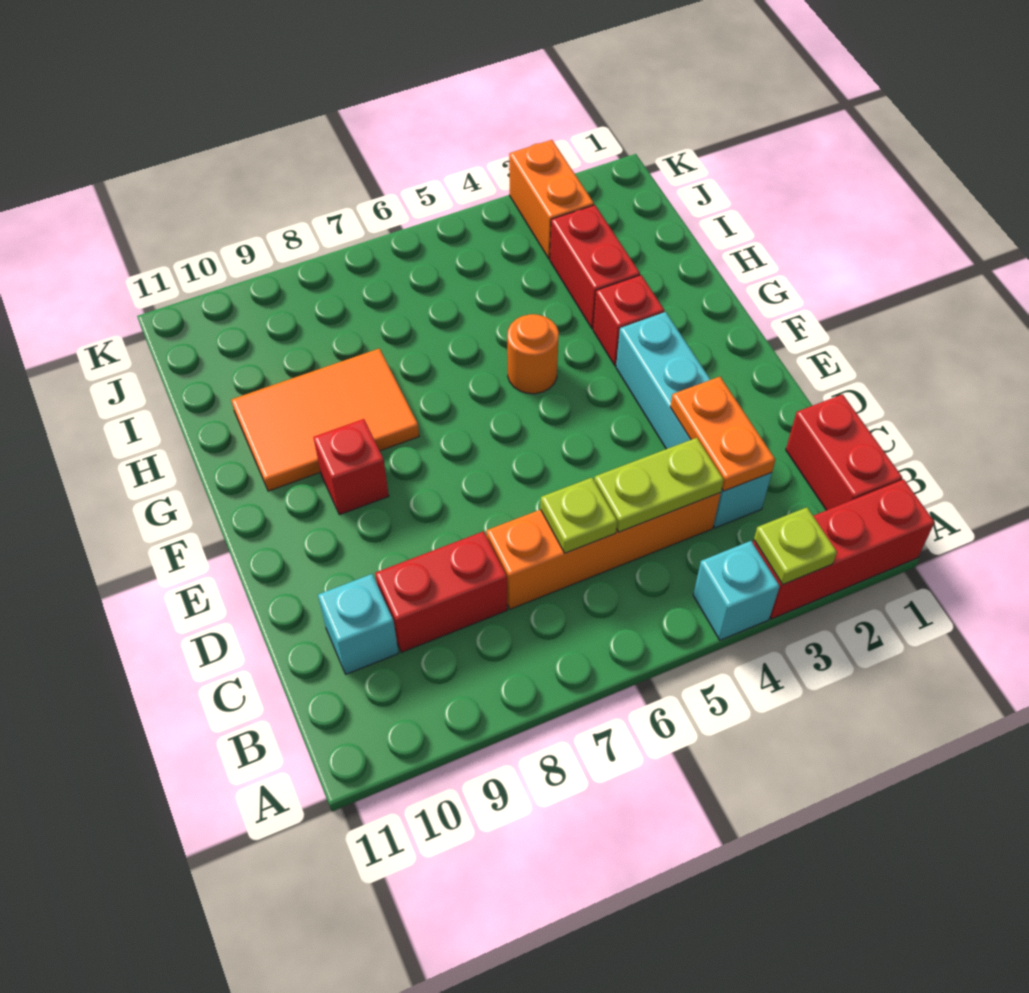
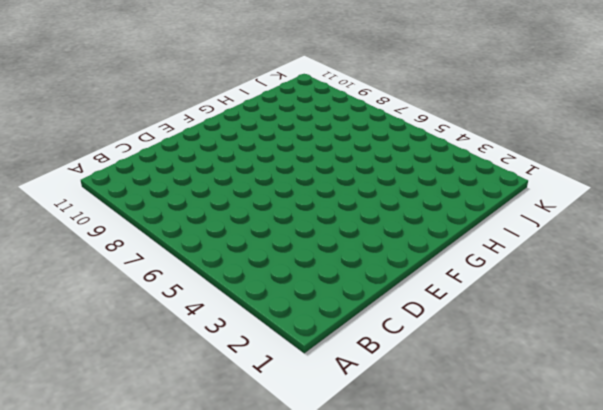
none -> red 1x3 brick [753,479,935,619]
none -> cyan 1x1 brick [693,541,780,640]
none -> red 1x2 brick [786,394,902,510]

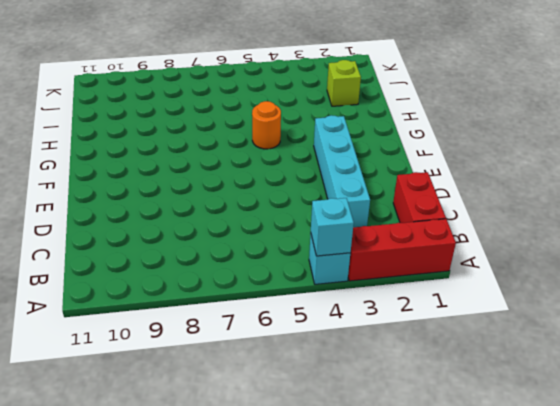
cyan 1x1 brick [311,198,354,256] -> cyan 1x1 brick moved to [318,574,399,674]
lime 1x1 brick [327,60,361,106] -> none
none -> orange 1x4 brick [486,493,721,609]
none -> red 1x2 brick [375,531,507,652]
none -> red 1x1 brick [313,419,389,515]

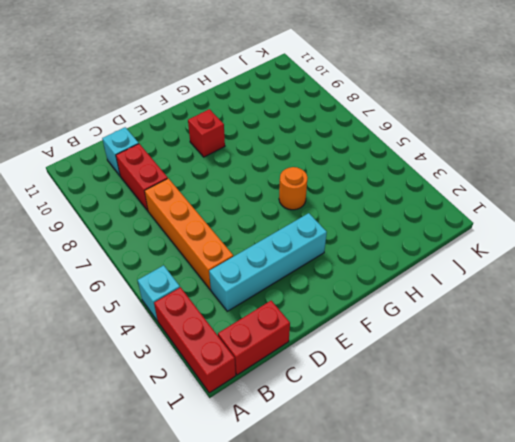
none -> red 1x1 brick [593,275,664,366]
none -> orange 2x3 tile [231,348,419,491]
none -> red 1x2 brick [550,205,640,329]

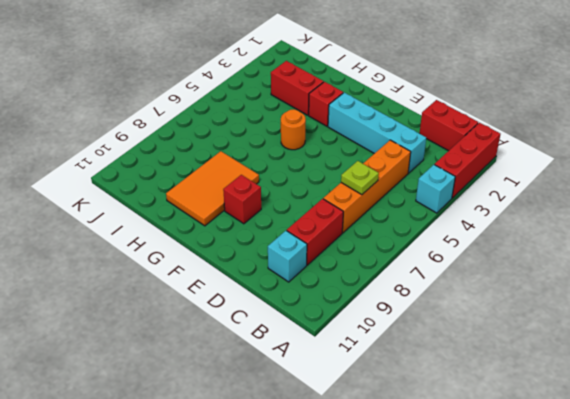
none -> orange 1x2 brick [509,140,594,259]
none -> lime 1x1 plate [754,507,837,584]
none -> orange 1x2 plate [670,377,776,491]

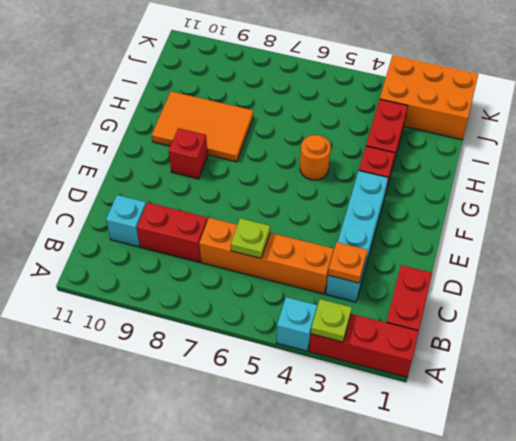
orange 1x1 plate [328,242,367,283] -> orange 1x2 plate [670,377,776,491]
orange 2x3 brick [380,55,478,140] -> orange 1x2 brick [509,140,594,259]
none -> lime 1x2 plate [594,438,724,532]

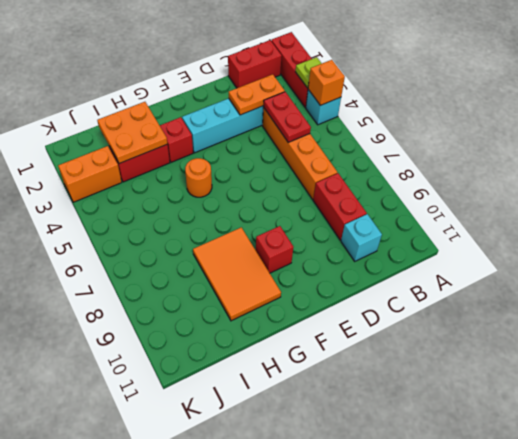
orange 1x1 brick [308,60,345,105] -> none
red 1x2 plate [263,92,311,143] -> lime 1x2 plate [594,438,724,532]
orange 2x2 plate [97,102,167,164] -> none
none -> lime 1x1 plate [541,478,617,553]

